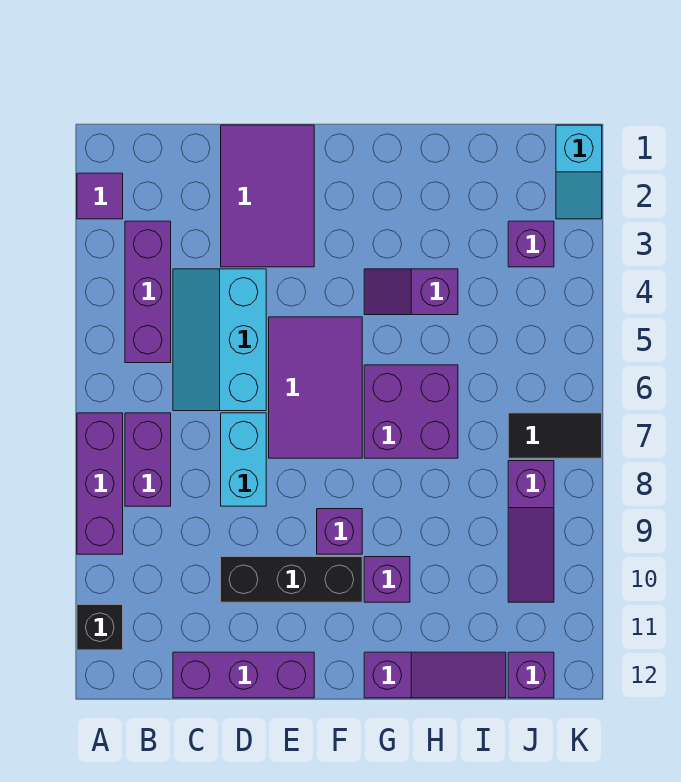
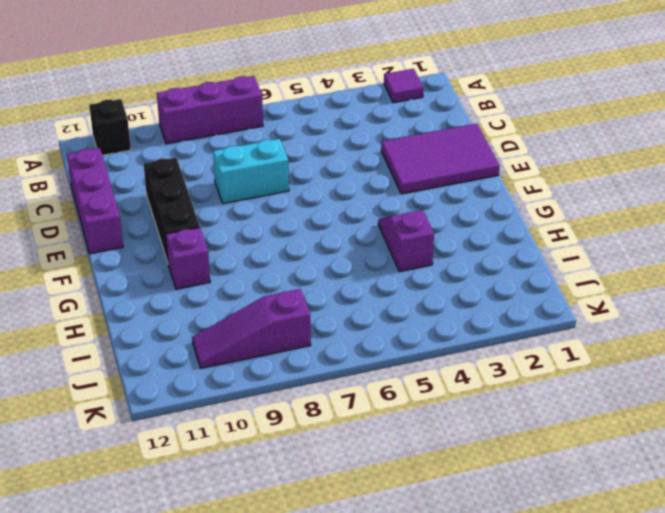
none -> purple 1x3 brick [125,221,171,363]
none -> purple 1x2 brick [125,413,171,506]
none -> cyan 2x3 slope [173,269,266,411]

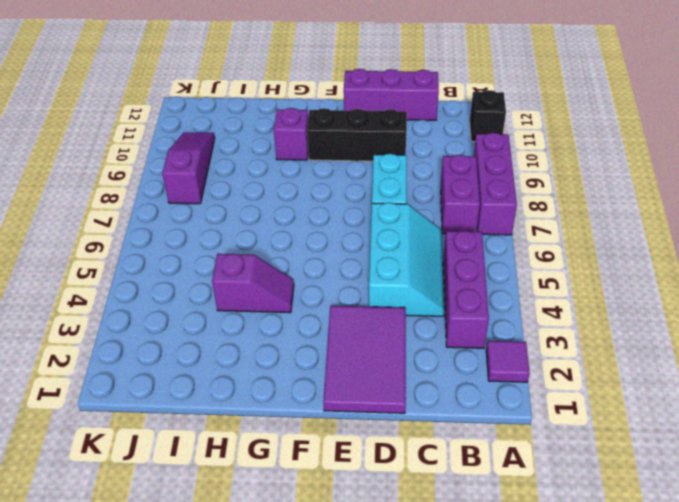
none -> purple 2x3 tile [269,317,362,458]
none -> purple 1x1 brick [317,509,362,554]
none -> purple 2x2 brick [364,365,458,458]

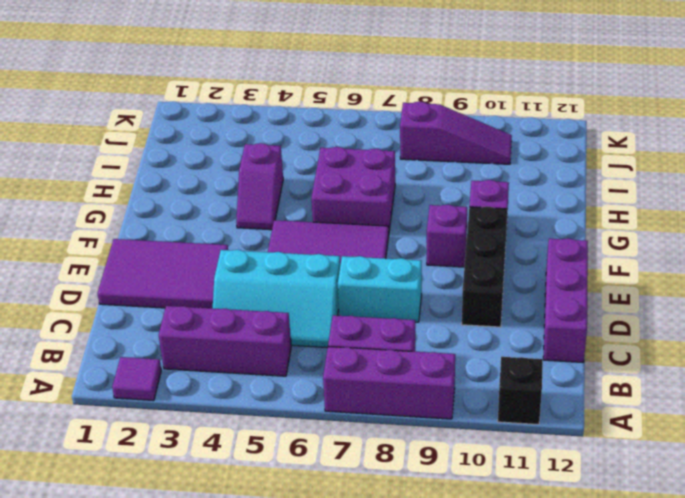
none -> purple 1x3 slope [364,652,506,698]
none -> purple 1x1 brick [508,221,554,267]
none -> black 1x2 tile [508,413,602,458]

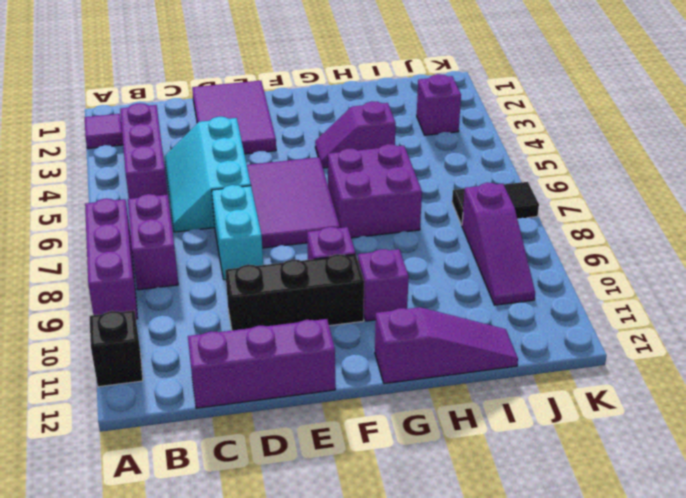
none -> purple 1x1 brick [508,652,554,698]
none -> cyan 1x2 slope [556,125,602,219]

